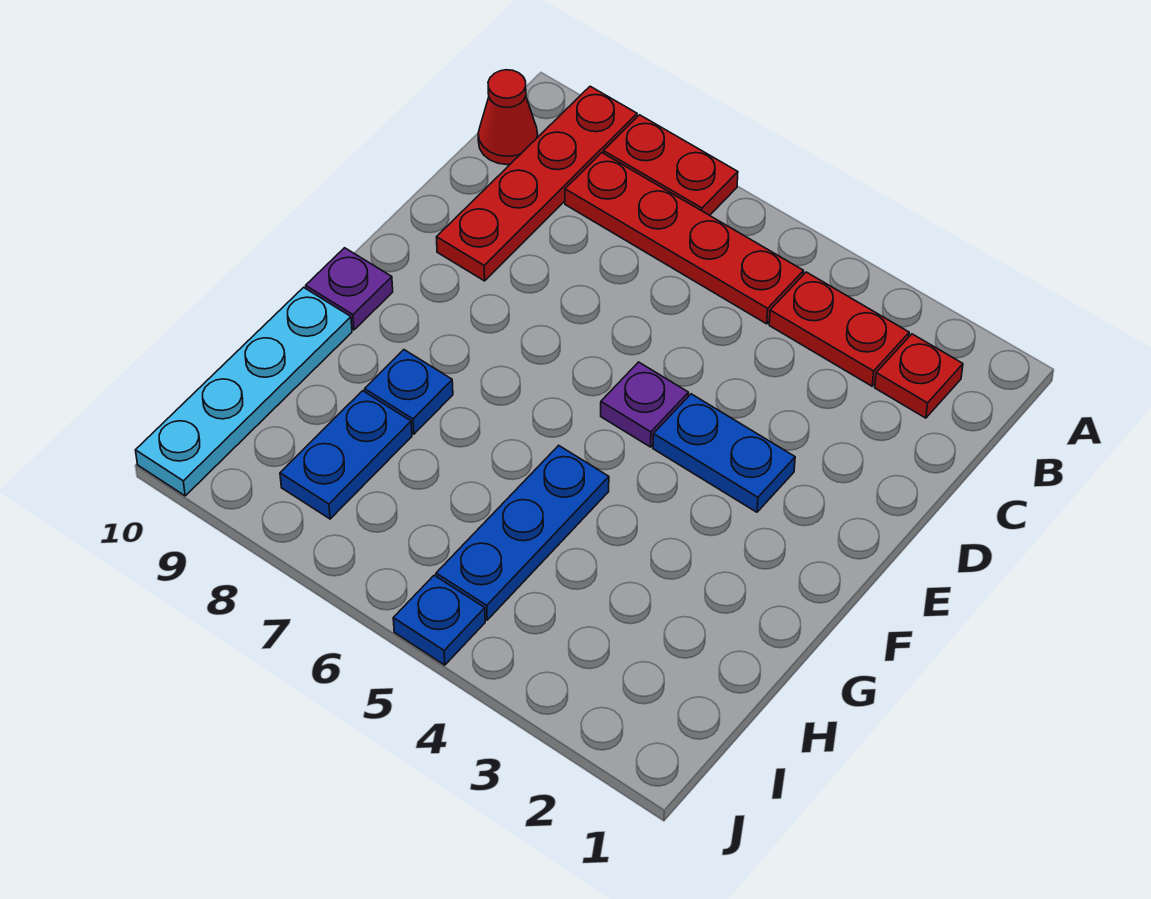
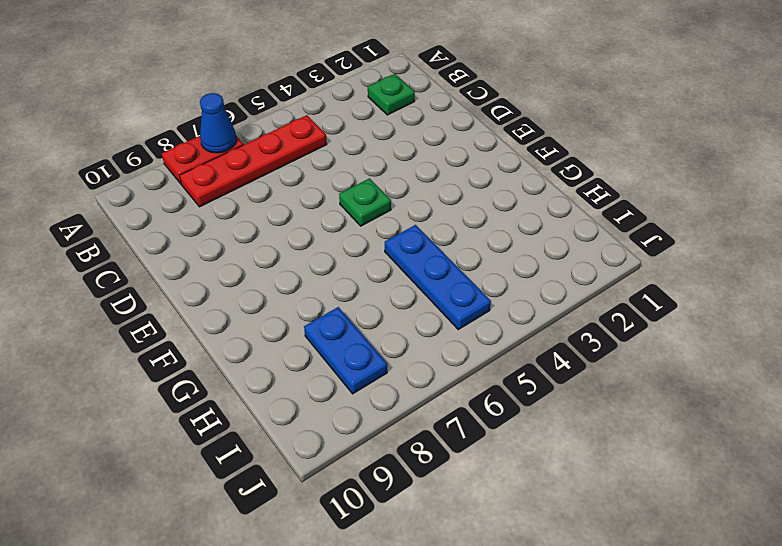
blue 1x1 cone [200,93,237,153] -> none
green 1x1 plate [368,74,415,115] -> red 1x1 plate [875,334,963,418]
green 1x1 plate [339,178,391,226] -> purple 1x1 plate [601,362,688,447]
none -> red 1x4 plate [437,86,637,281]
none -> red 1x2 plate [769,272,909,386]
none -> red 1x1 cone [478,70,538,165]

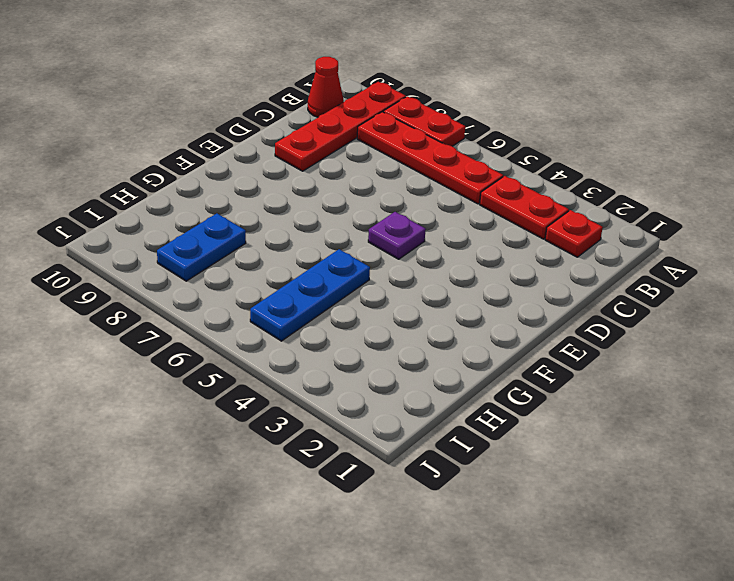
none -> blue 1x2 plate [653,394,795,512]
none -> purple 1x1 plate [306,248,393,330]
none -> blue 1x1 plate [365,350,453,434]

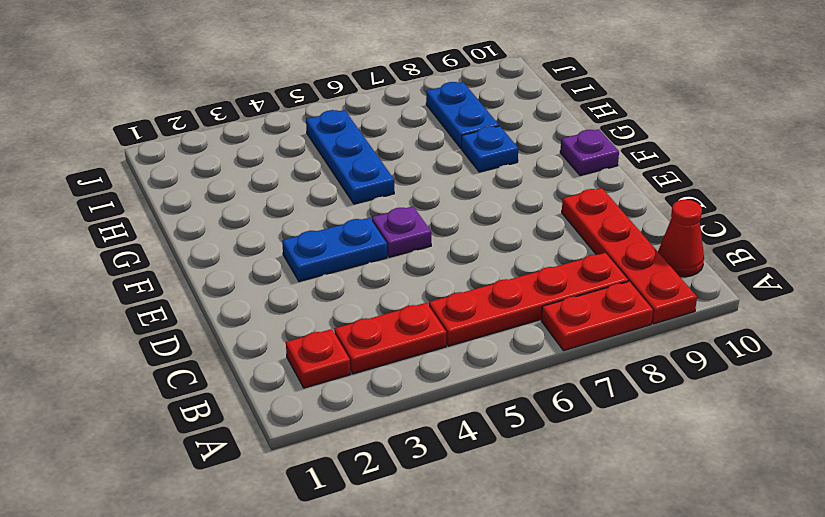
none -> cyan 1x4 plate [136,287,352,496]
none -> blue 1x1 plate [393,575,485,665]

